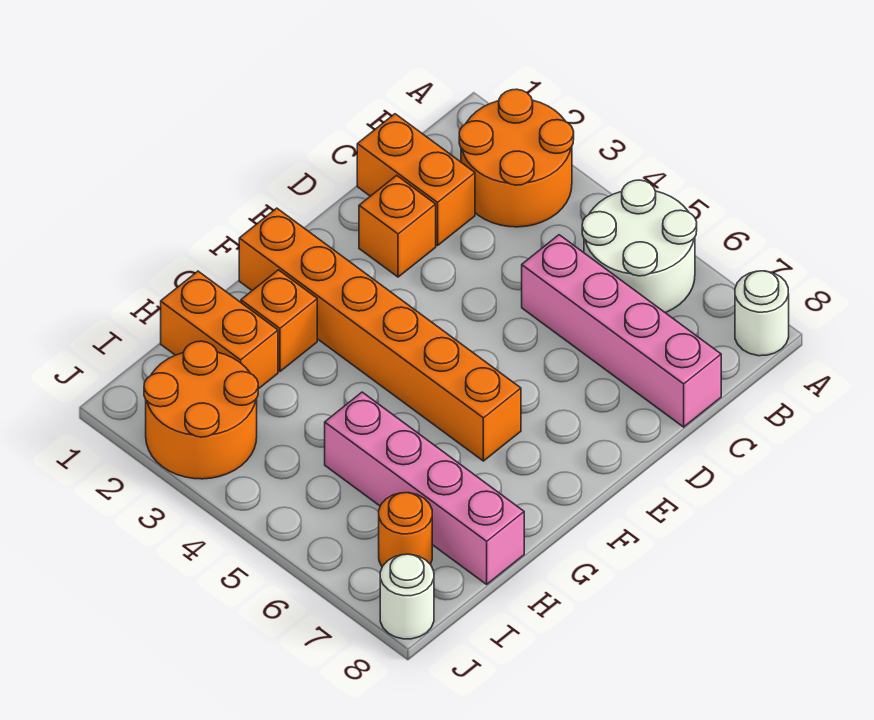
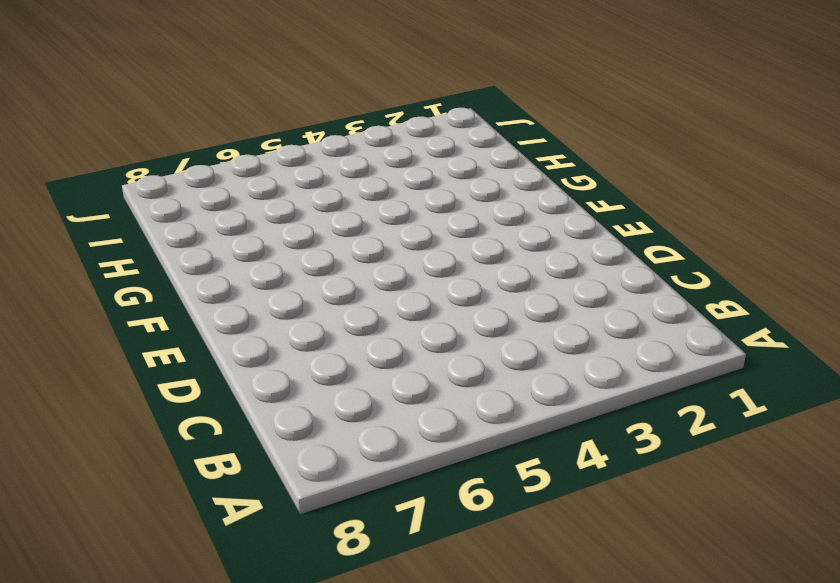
none -> orange 2x2 round brick [459,89,574,227]
none -> white 2x2 round brick [582,180,697,313]
none -> white 1x1 round brick [735,271,789,356]

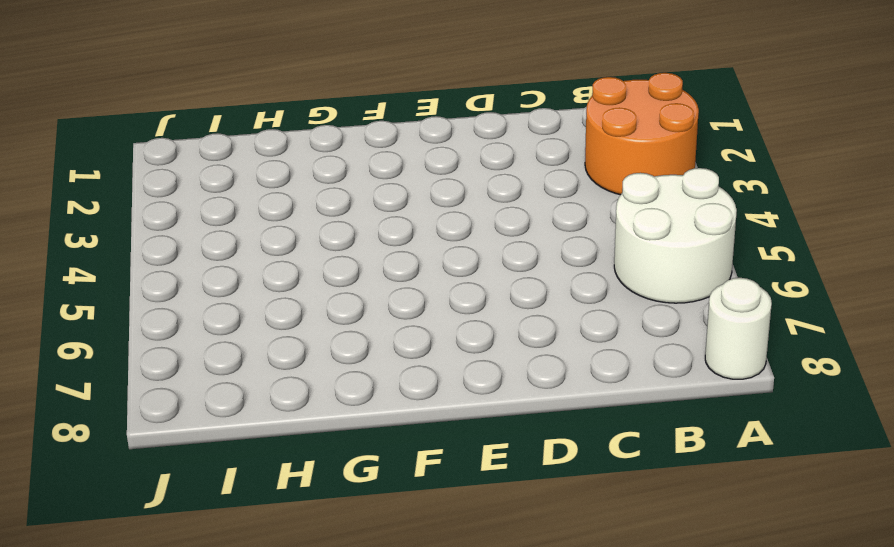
none -> orange 1x2 brick [357,114,475,246]
none -> pink 1x4 brick [522,235,721,427]
none -> orange 1x1 brick [359,175,436,277]

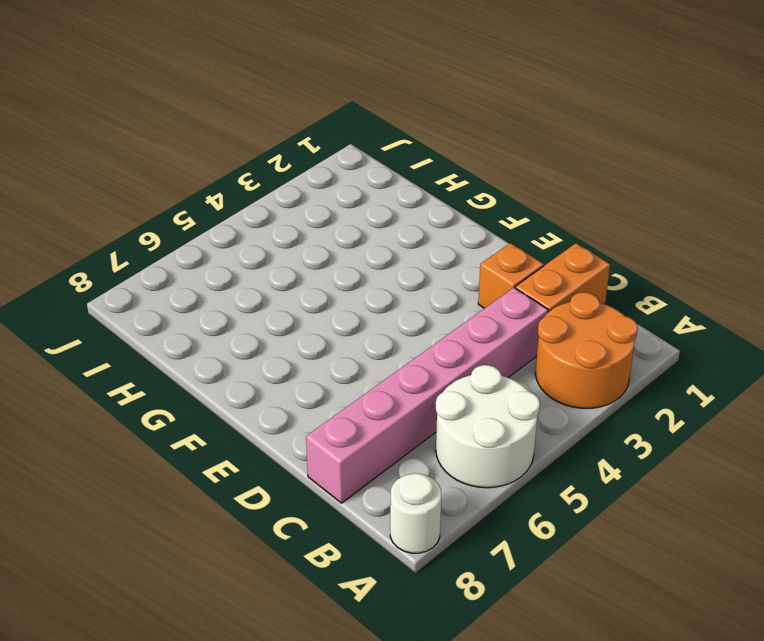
pink 1x6 brick [306,288,548,503] -> pink 1x4 brick [522,235,721,427]
none -> orange 1x6 brick [239,208,521,461]
none -> orange 1x1 brick [241,270,317,371]
none -> orange 1x2 brick [161,271,278,389]

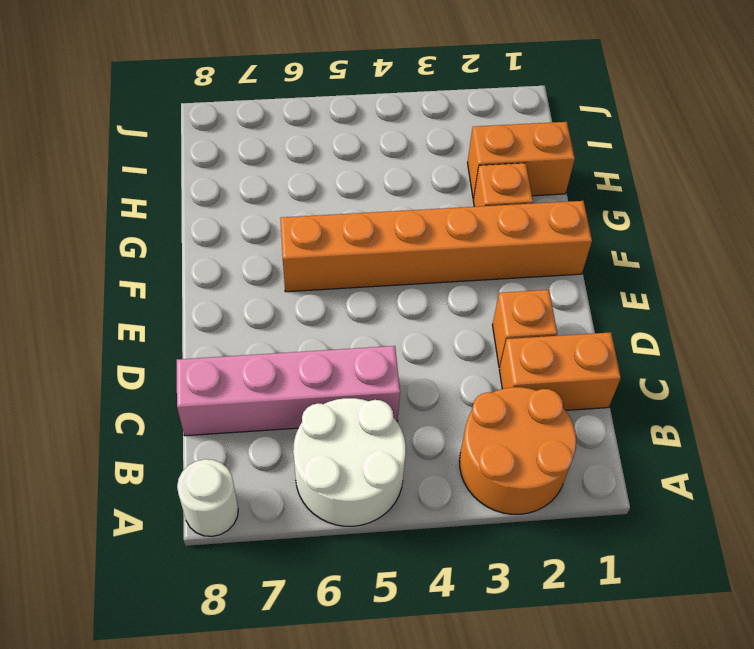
none -> pink 1x4 brick [325,392,524,584]
none -> orange 2x2 round brick [144,341,258,479]
none -> orange 1x1 round brick [379,493,432,567]

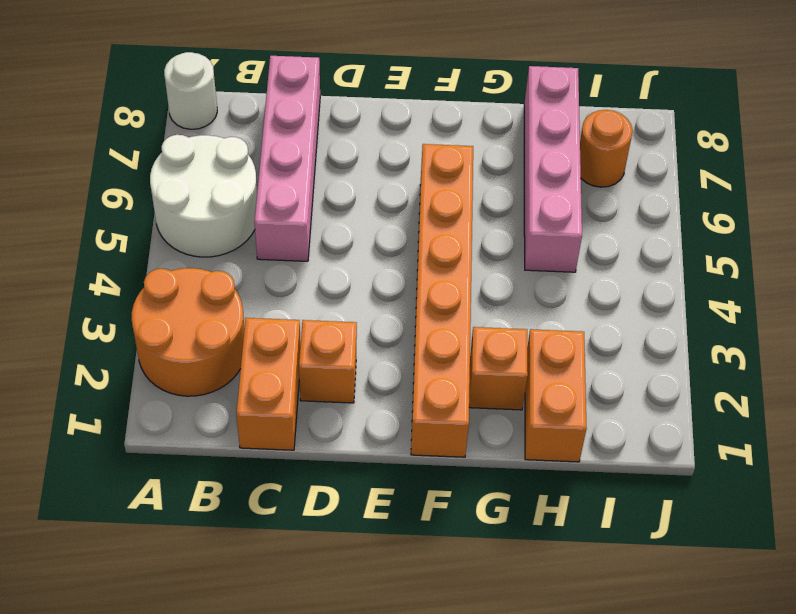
none -> orange 2x2 round brick [144,341,258,479]
none -> white 1x1 round brick [380,554,434,639]

